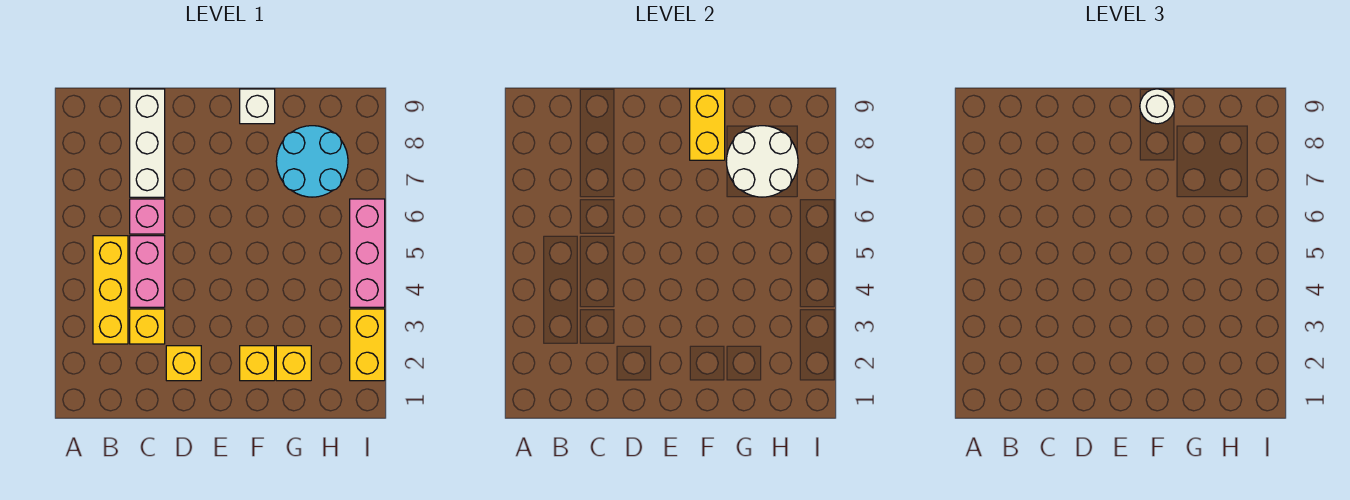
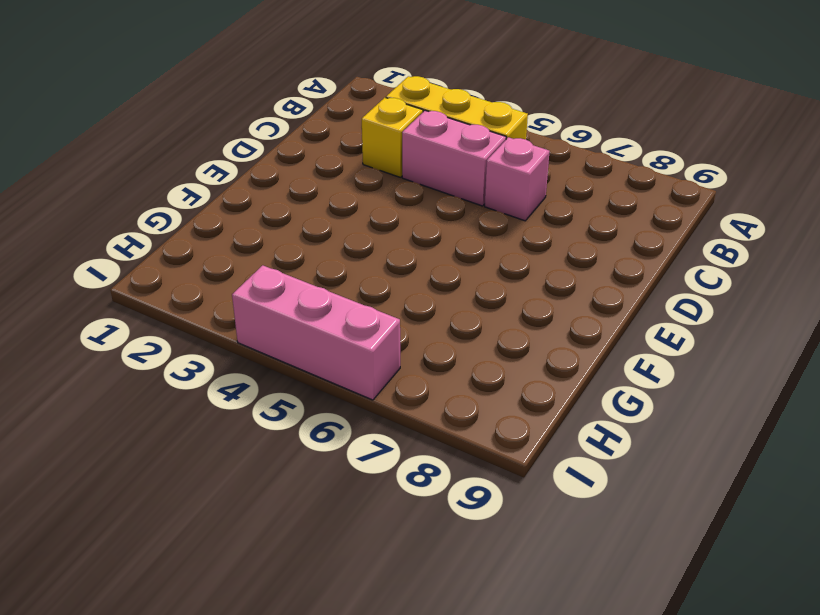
none -> white 1x3 brick [130,89,165,197]
none -> yellow 1x1 brick [166,346,201,381]
none -> yellow 1x1 brick [240,346,275,381]

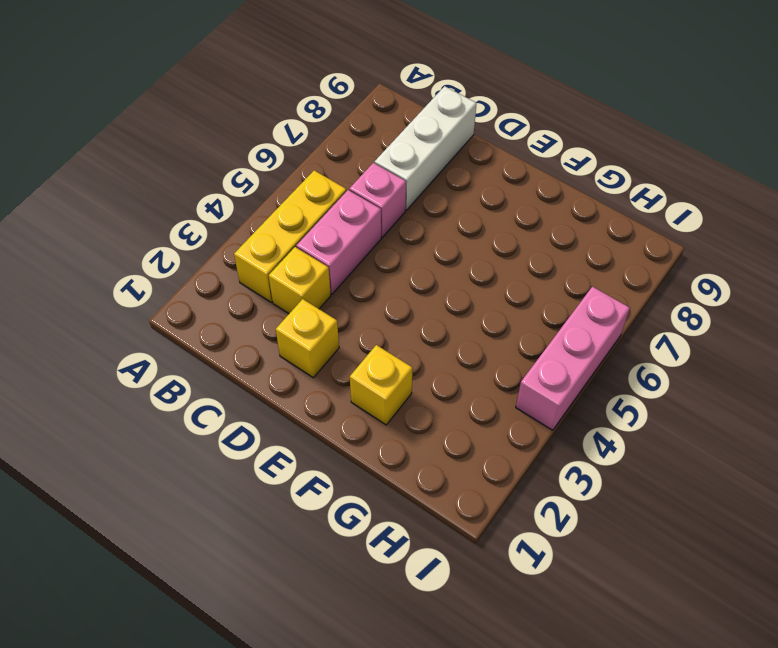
none -> white 1x1 brick [240,89,275,124]
none -> yellow 1x1 brick [276,346,311,381]
none -> cyan 2x2 round brick [276,126,348,197]

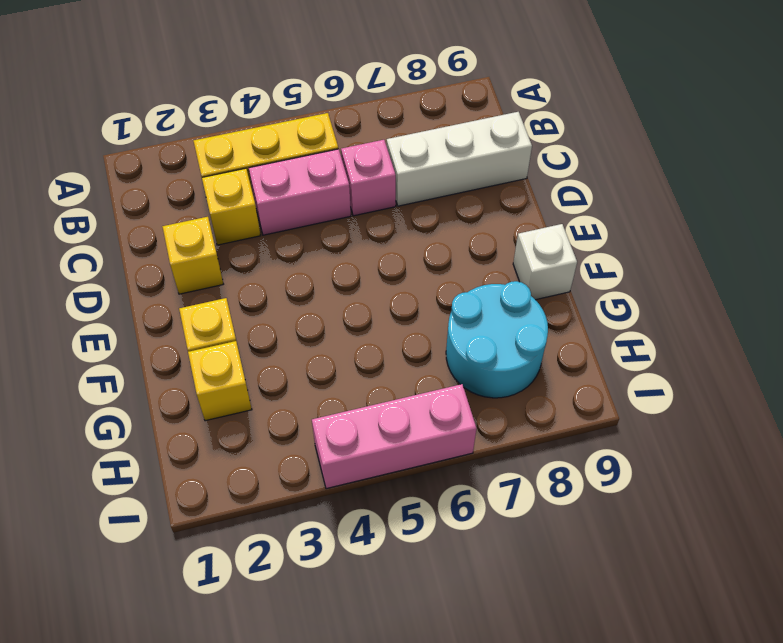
none -> yellow 1x2 brick [350,309,385,381]
none -> yellow 1x2 brick [690,89,725,160]
none -> white 2x2 round brick [726,126,798,197]

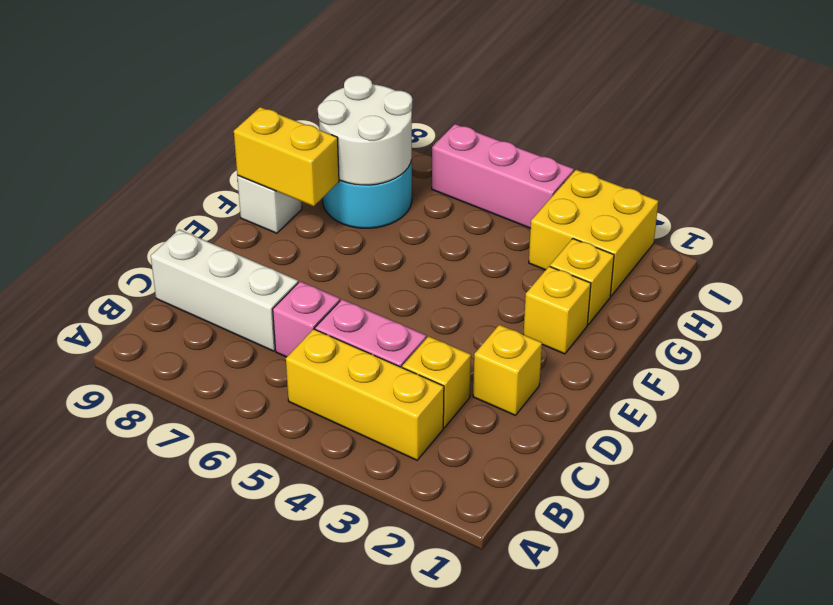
yellow 2x2 brick [529,170,658,296] -> yellow 1x2 brick [350,309,385,381]
none -> white 1x1 round brick [1140,89,1175,124]

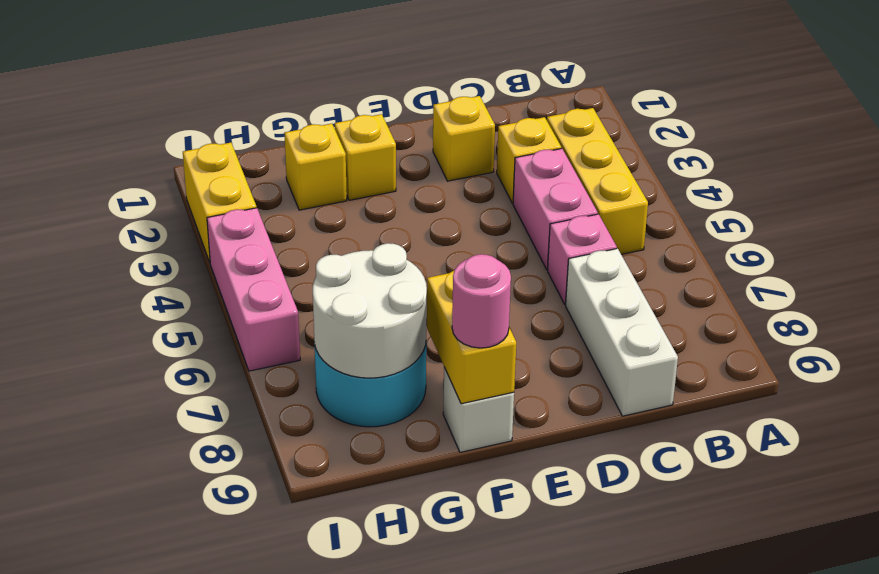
pink 1x1 round brick [452,254,511,348] -> white 1x1 round brick [1140,89,1175,124]

